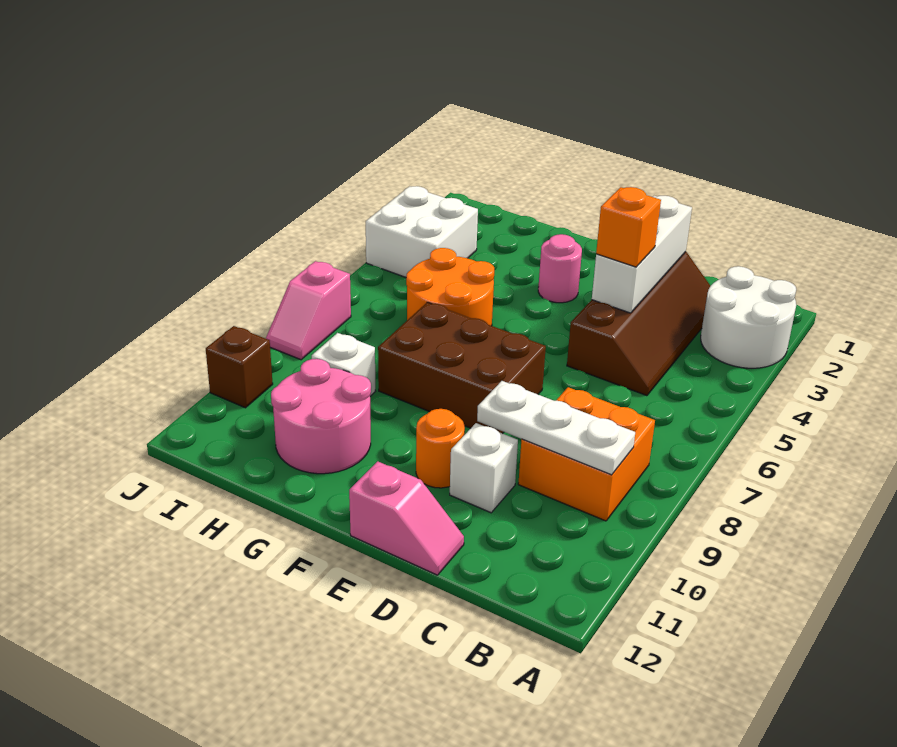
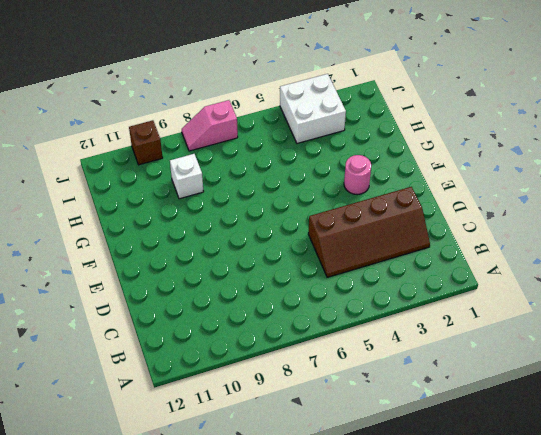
none -> white 2x2 round brick [701,266,796,368]
none -> orange 2x2 brick [518,387,655,521]
none -> white 1x1 brick [450,423,518,513]

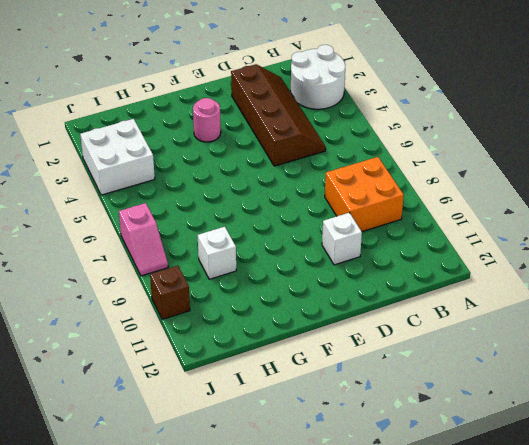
none -> pink 1x2 slope [349,461,464,575]
none -> brown 2x3 brick [378,302,546,434]
none -> orange 1x1 round brick [416,409,465,488]

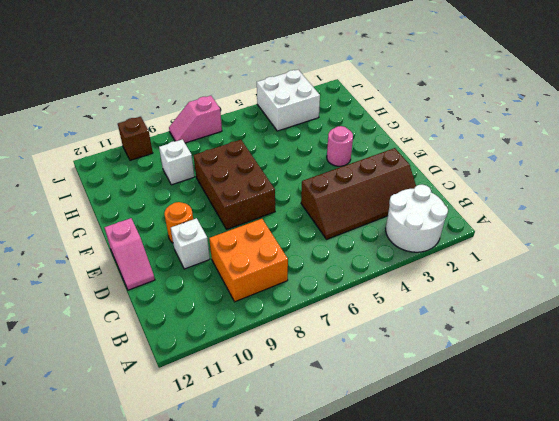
none -> orange 2x2 round brick [406,248,494,326]
none -> pink 2x2 round brick [271,359,371,474]
none -> white 1x3 plate [477,381,635,475]

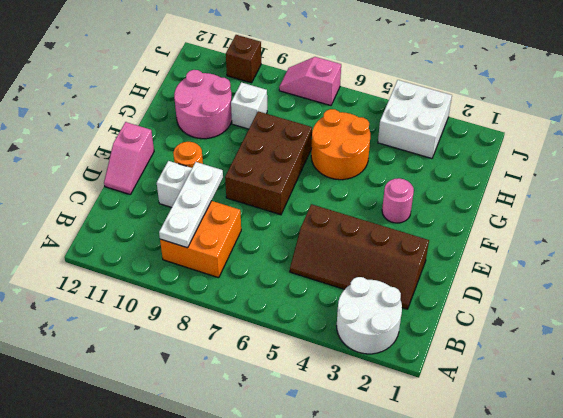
none -> white 1x3 brick [592,196,692,313]
none -> orange 1x1 brick [596,187,661,267]

